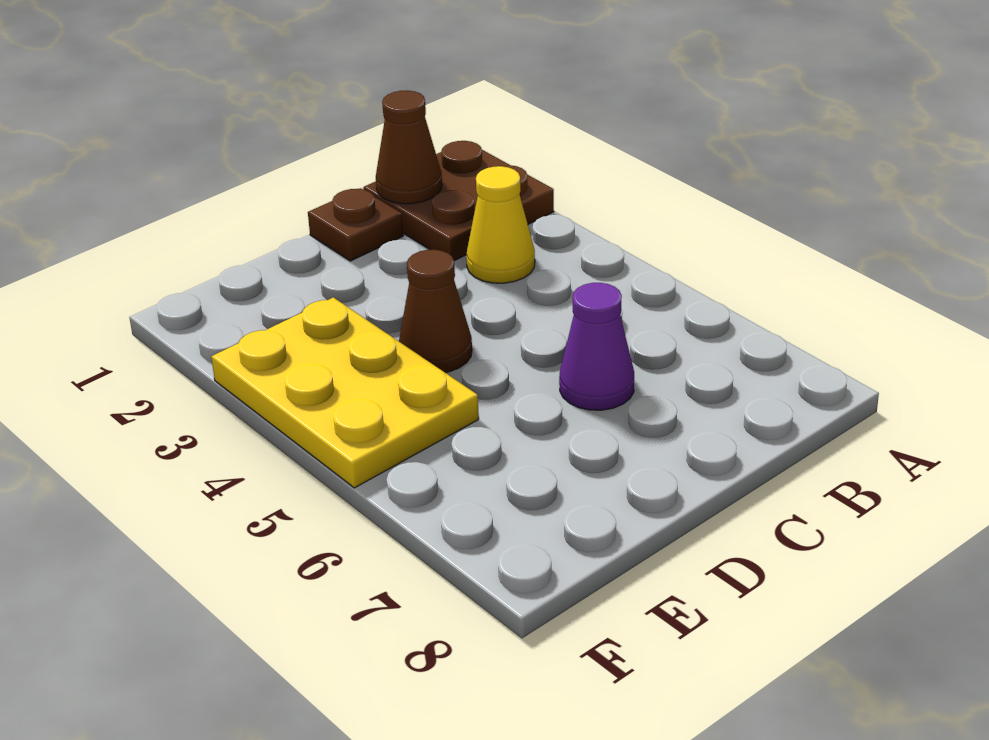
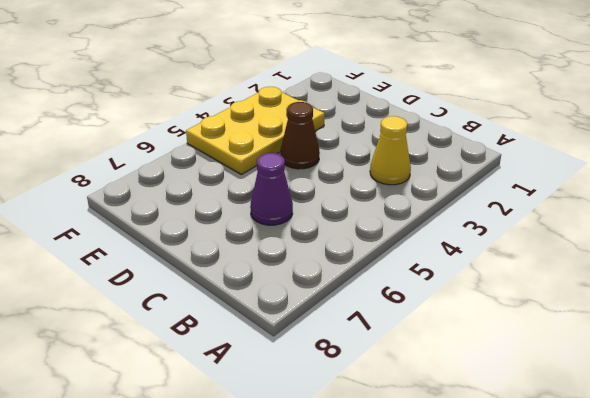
none -> brown 2x2 plate [363,141,554,261]
none -> brown 1x1 plate [308,188,403,261]

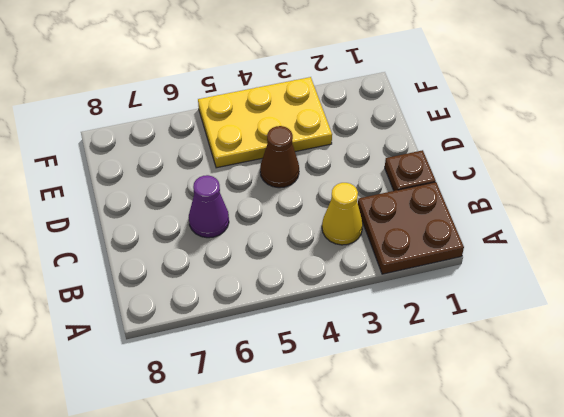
none -> brown 1x1 cone [376,90,442,204]

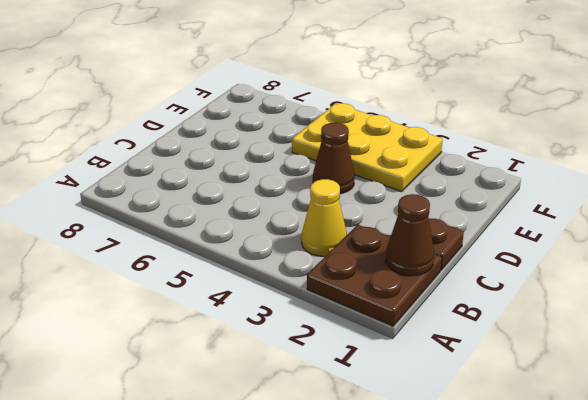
none -> purple 1x1 cone [559,283,634,410]

